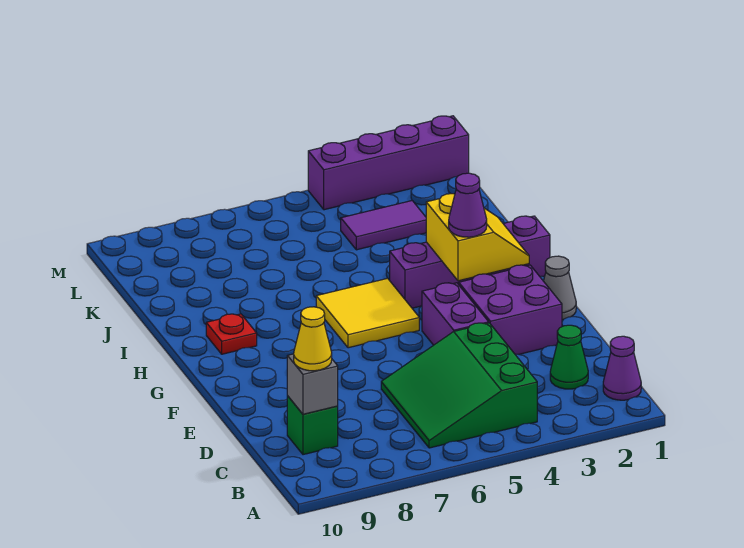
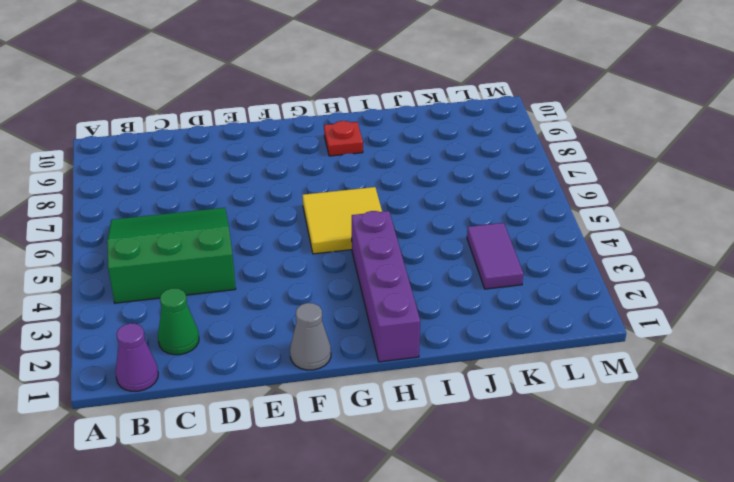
none -> green 1x1 brick [287,396,338,455]
none -> purple 2x2 brick [459,265,562,355]
none -> purple 1x2 brick [422,283,489,345]

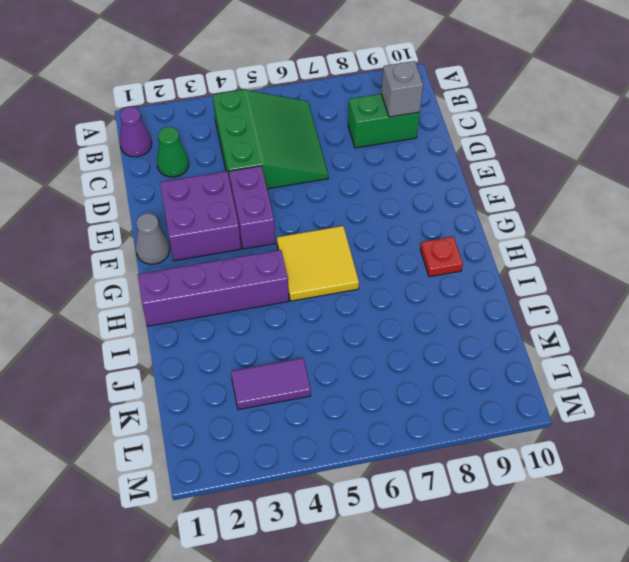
green 1x2 brick [348,94,420,148] -> green 1x1 brick [287,396,338,455]
none -> purple 1x4 brick [308,116,469,210]
none -> yellow 2x2 slope [426,194,529,281]
none -> yellow 1x1 cone [294,307,332,371]

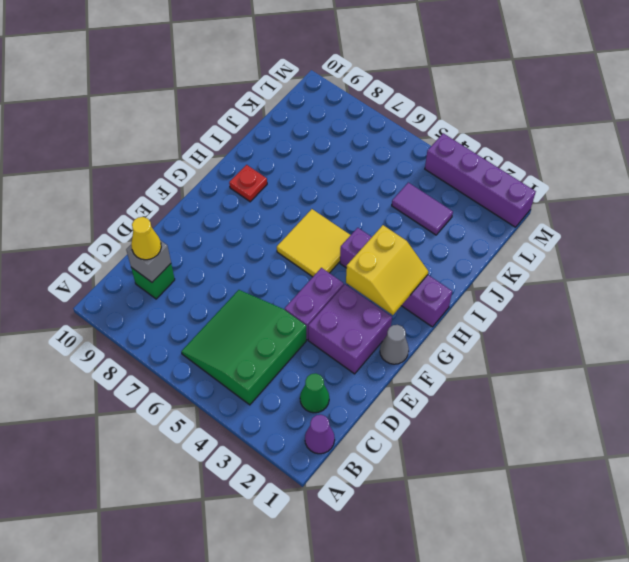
none -> purple 1x1 cone [449,173,487,237]

